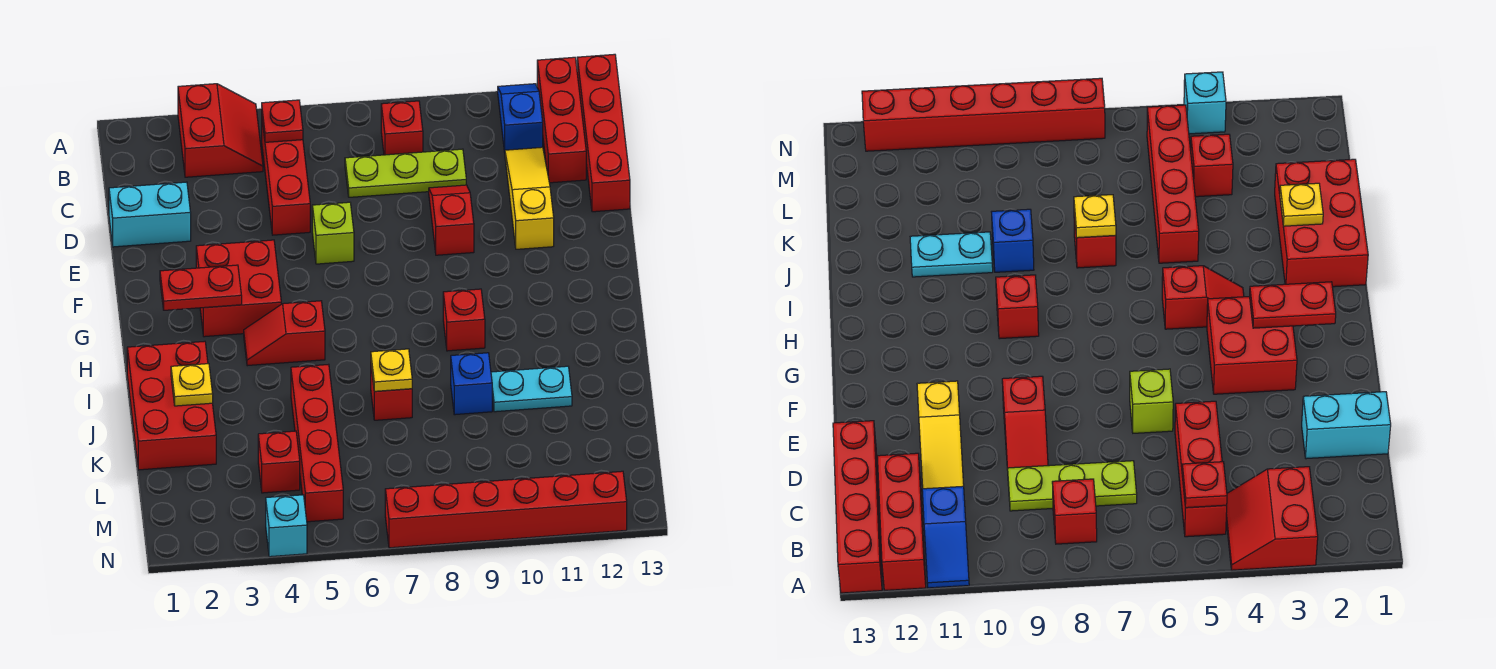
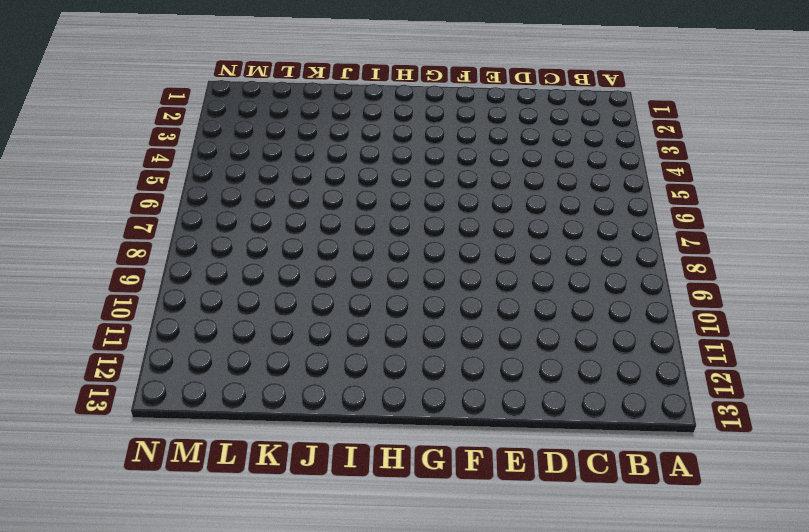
none -> red 2x2 slope [178,84,263,177]
none -> blue 1x2 slope [498,84,543,152]
none -> red 1x3 brick [537,57,586,183]

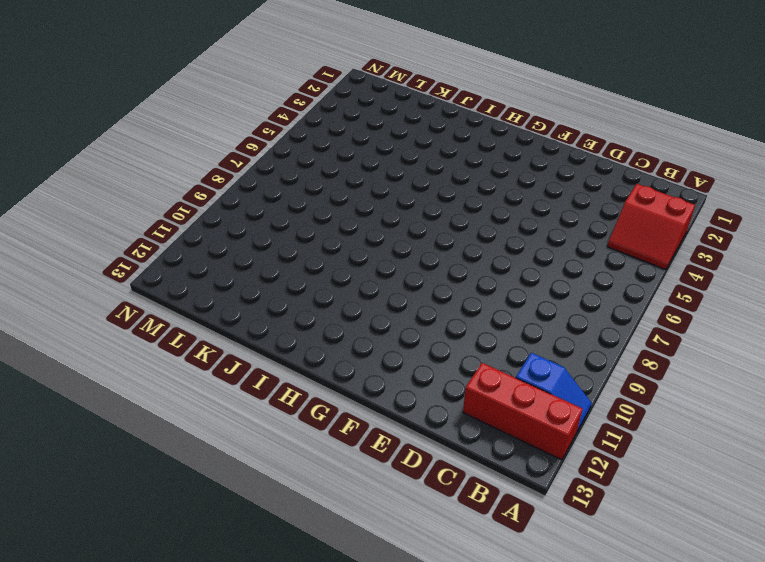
none -> red 1x4 brick [577,54,630,212]
none -> red 1x3 brick [262,121,310,235]
none -> red 1x1 brick [381,101,423,155]

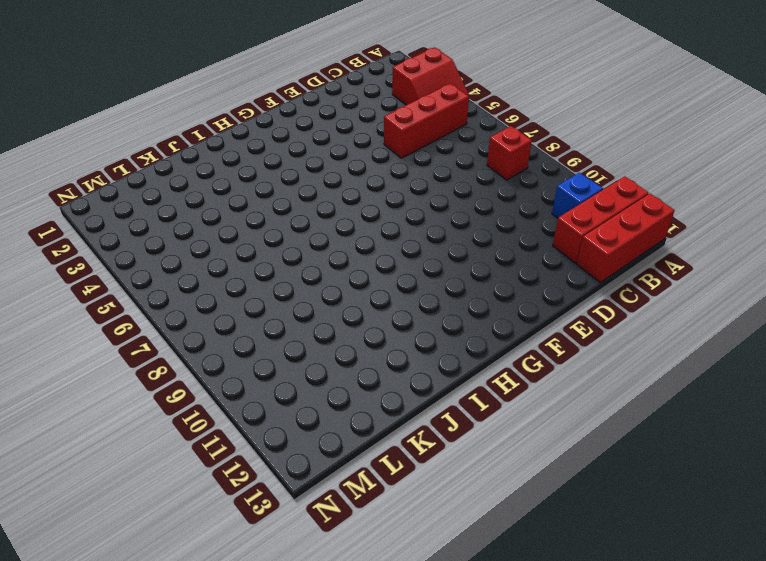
red 1x3 brick [577,194,675,282] -> red 1x4 brick [577,54,630,212]
none -> lime 1x3 plate [345,149,466,197]
none -> yellow 1x3 slope [505,147,554,249]
none -> cyan 1x2 brick [109,182,191,247]

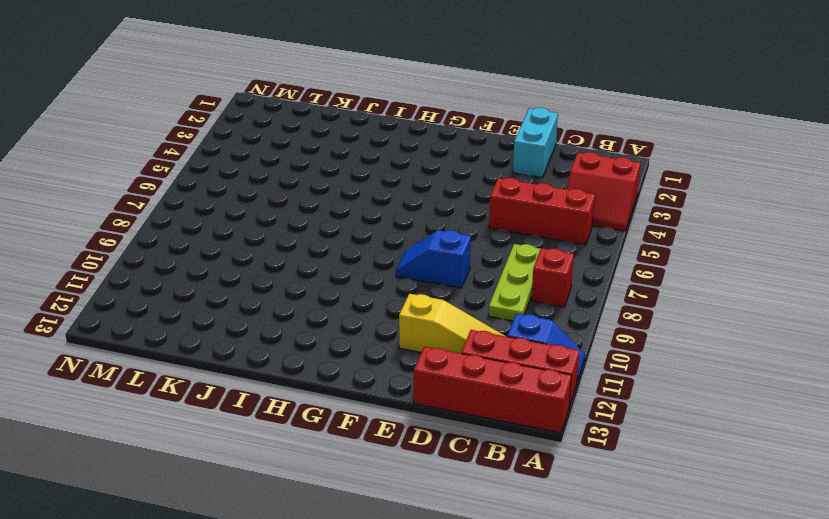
blue 1x2 slope [396,230,471,288] -> none
none -> red 1x2 slope [429,185,474,255]
none -> lime 1x1 brick [312,202,354,264]
none -> red 2x2 brick [196,240,281,337]

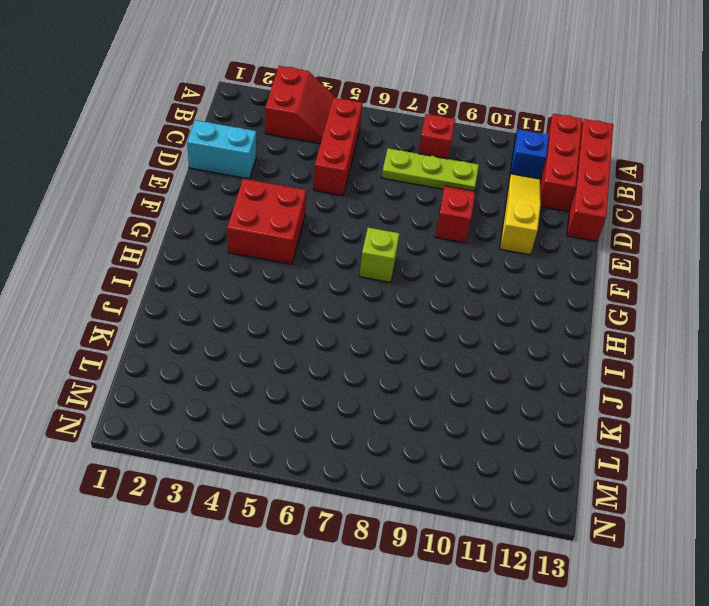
lime 1x1 brick [359,228,400,283] -> lime 1x1 brick moved to [312,202,354,264]
none -> red 1x2 slope [244,301,325,366]
none -> red 1x1 brick [443,289,485,351]
none -> red 2x3 brick [127,341,216,470]

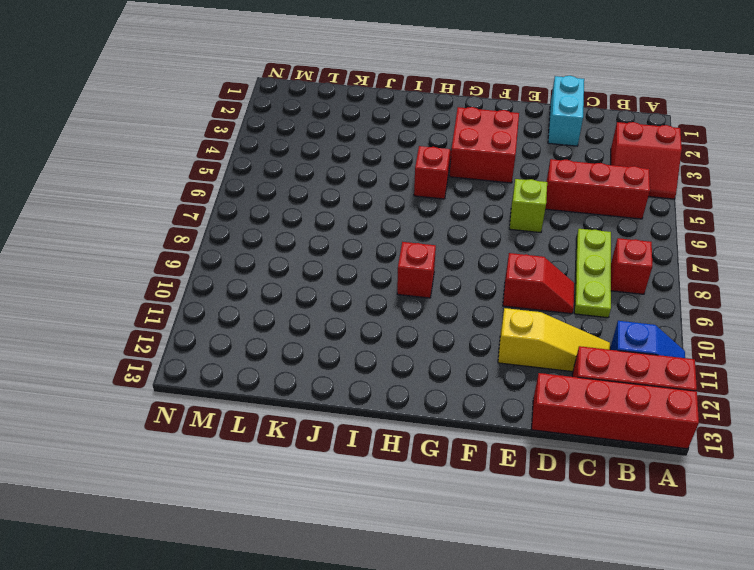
none -> red 2x3 brick [127,341,216,470]
none -> red 1x4 brick [291,364,343,522]
none -> red 1x1 brick [371,368,412,420]

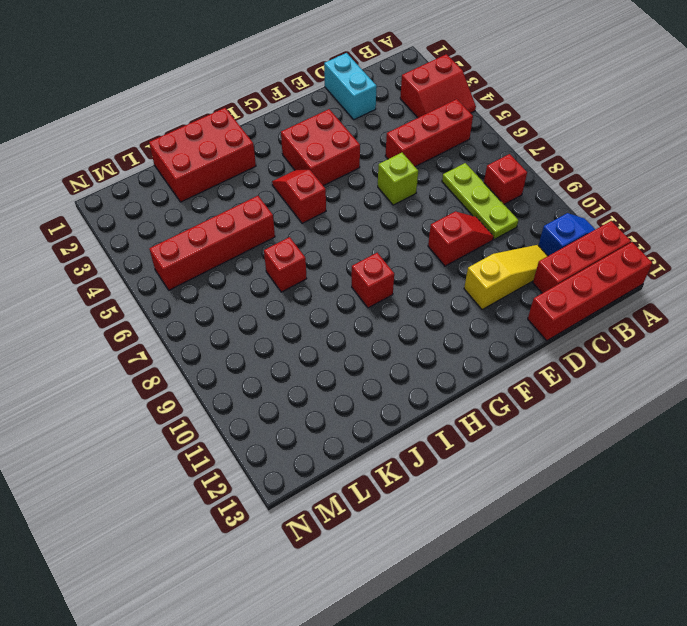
none -> blue 1x1 brick [451,353,492,415]
none -> cyan 1x2 plate [491,366,572,412]
none -> red 1x1 brick [258,431,300,493]

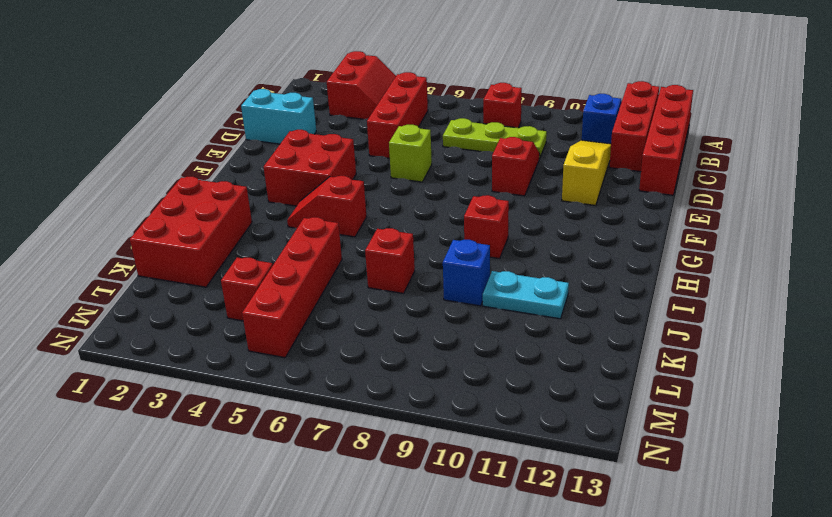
none -> cyan 1x1 brick [266,495,307,557]
none -> red 1x6 brick [385,471,627,548]
none -> red 1x1 plate [262,100,303,142]

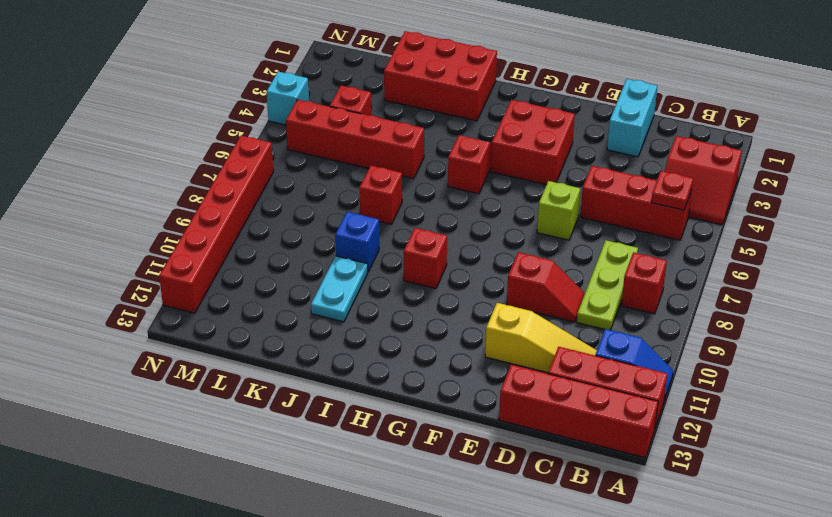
none -> red 1x2 plate [160,265,242,310]
none -> yellow 1x1 plate [171,364,213,406]
none -> yellow 1x1 plate [371,349,412,391]

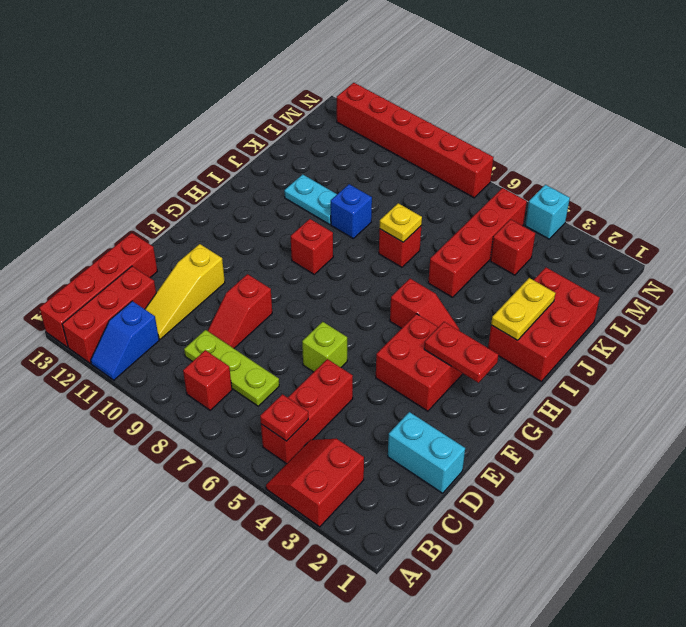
yellow 1x2 plate [491,278,555,340] -> yellow 1x1 plate [171,364,213,406]

